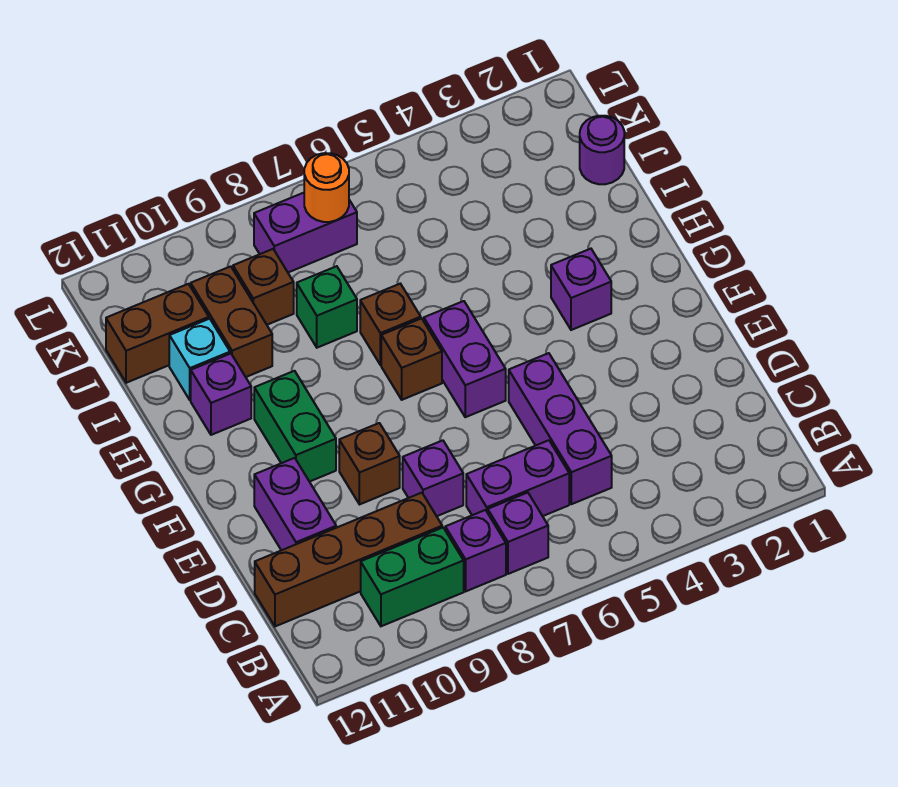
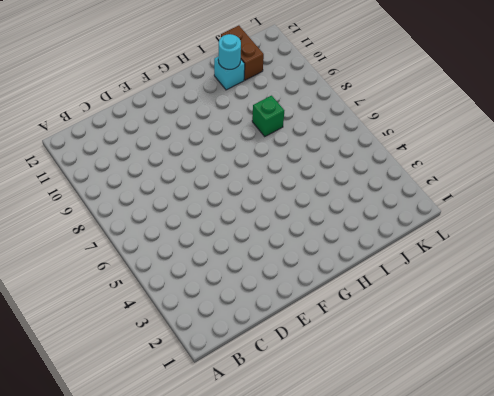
cyan 1x1 round brick [218,34,241,69] -> none
none -> purple 1x1 brick [488,493,548,574]
none -> purple 1x1 brick [445,510,506,591]
none -> green 1x2 brick [361,527,464,626]

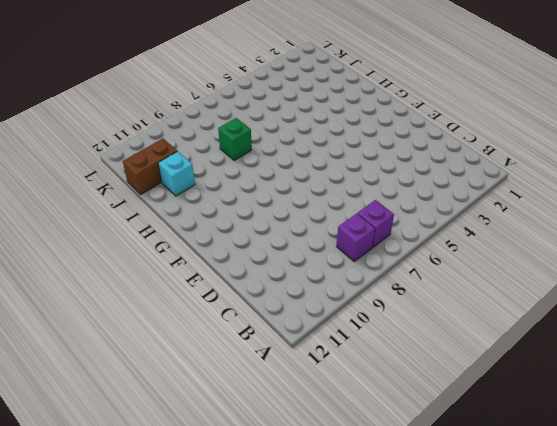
none -> green 1x2 brick [361,527,464,626]
none -> purple 1x3 brick [509,353,612,504]
none -> purple 1x2 brick [466,440,569,516]

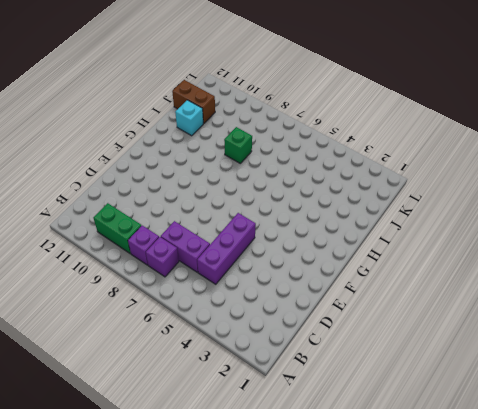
none -> brown 1x4 brick [255,493,442,626]
none -> purple 1x1 brick [403,440,463,516]
none -> purple 1x2 brick [254,458,336,550]

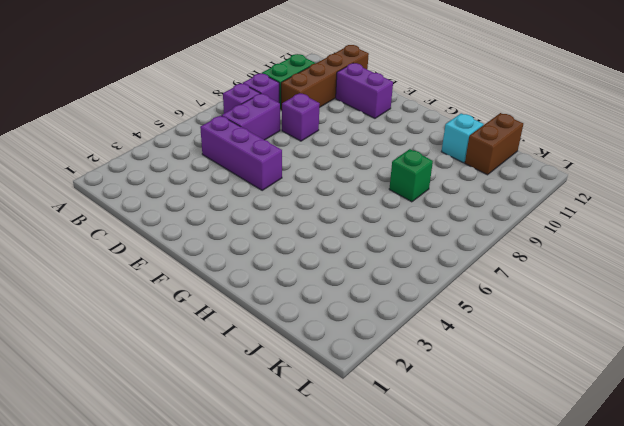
none -> brown 1x1 brick [339,423,400,505]
none -> purple 1x2 brick [424,301,506,417]
none -> green 1x2 brick [254,371,336,482]

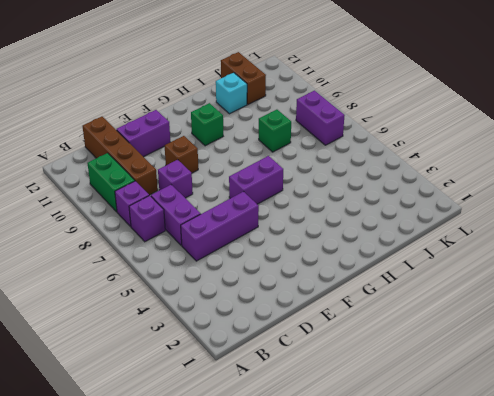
green 1x1 brick [191,103,223,146] -> green 1x2 brick [254,371,336,482]
none -> purple 1x1 brick [551,249,611,330]
none -> brown 1x1 brick [381,318,442,400]
none -> brown 1x1 brick [360,284,421,365]

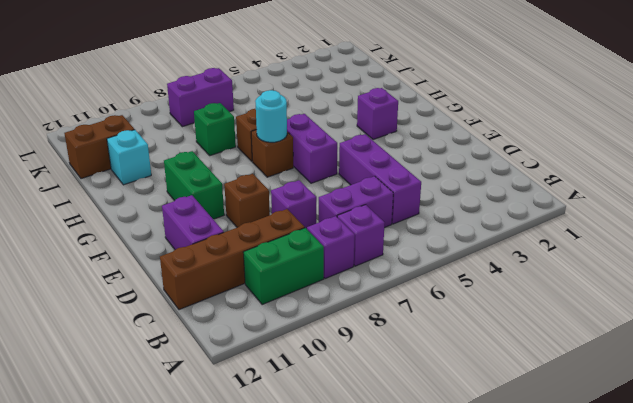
cyan 1x1 round brick [255,90,287,142] -> none
none -> purple 1x1 brick [191,354,251,435]
none -> brown 1x2 brick [191,266,272,377]
none -> purple 1x1 round brick [580,116,624,184]

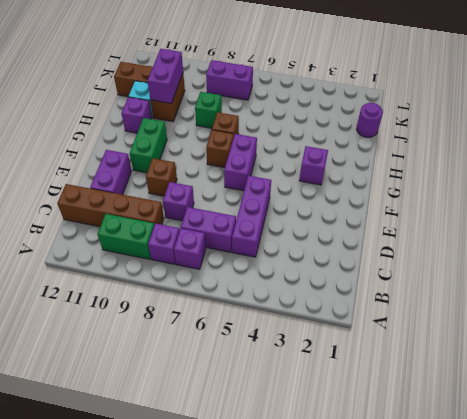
purple 1x2 brick [148,49,183,103] -> none
none -> brown 1x1 brick [233,249,294,325]
none -> orange 1x1 round brick [304,153,349,222]

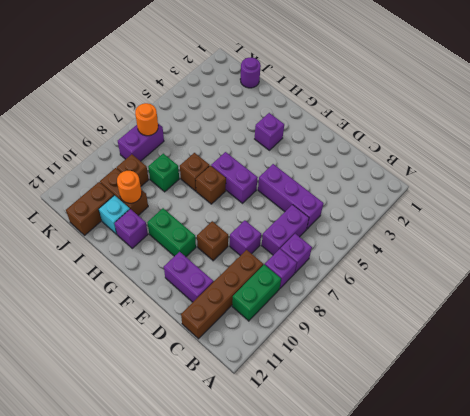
orange 1x1 round brick [117,171,142,203] -> none

